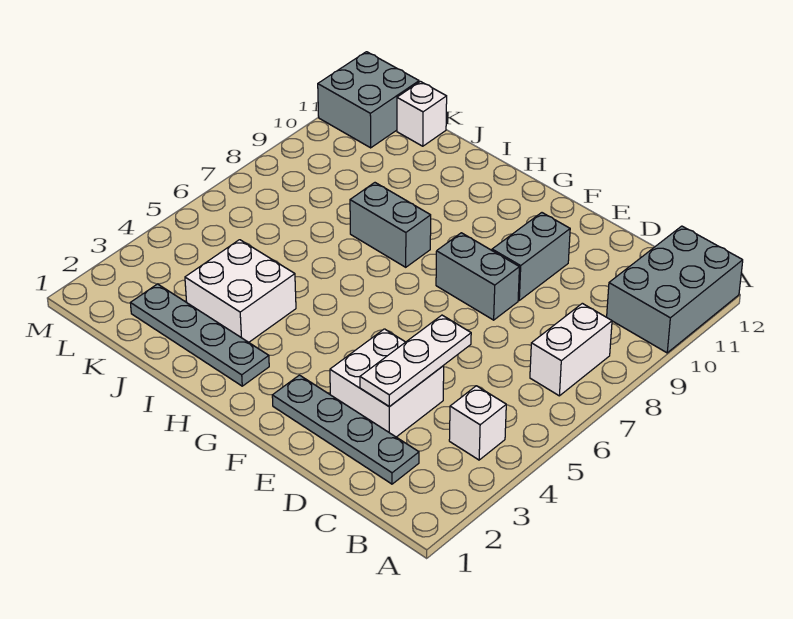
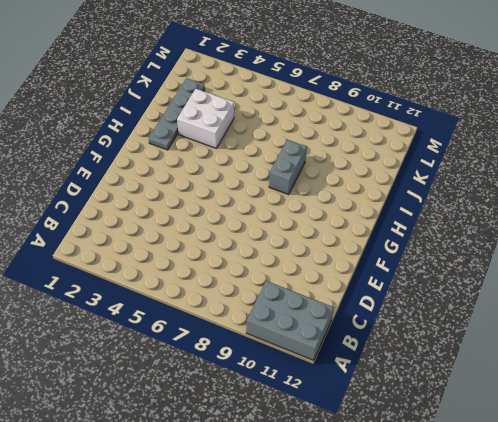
none -> white 1x1 brick [449,386,506,460]
none -> white 1x2 brick [530,303,612,396]
none -> grey 1x4 plate [272,375,419,484]

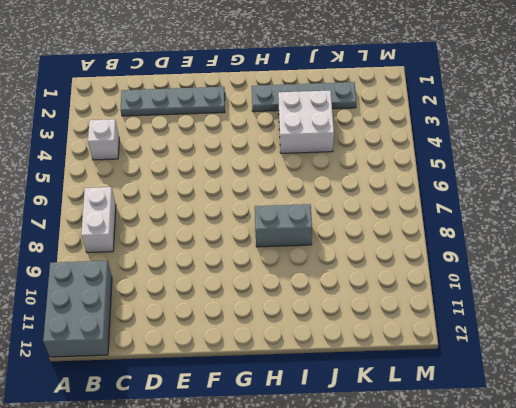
none -> white 2x2 brick [330,329,444,437]
none -> grey 1x2 brick [436,233,519,320]
none -> grey 1x2 brick [492,213,570,300]

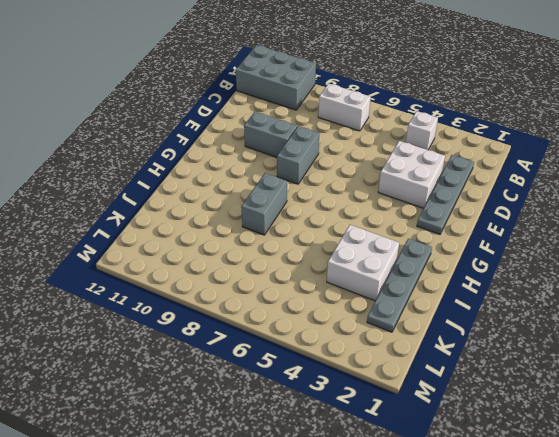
none -> white 1x1 brick [397,82,447,146]
none -> grey 2x2 brick [318,52,419,148]
none -> white 1x3 plate [360,315,471,407]

